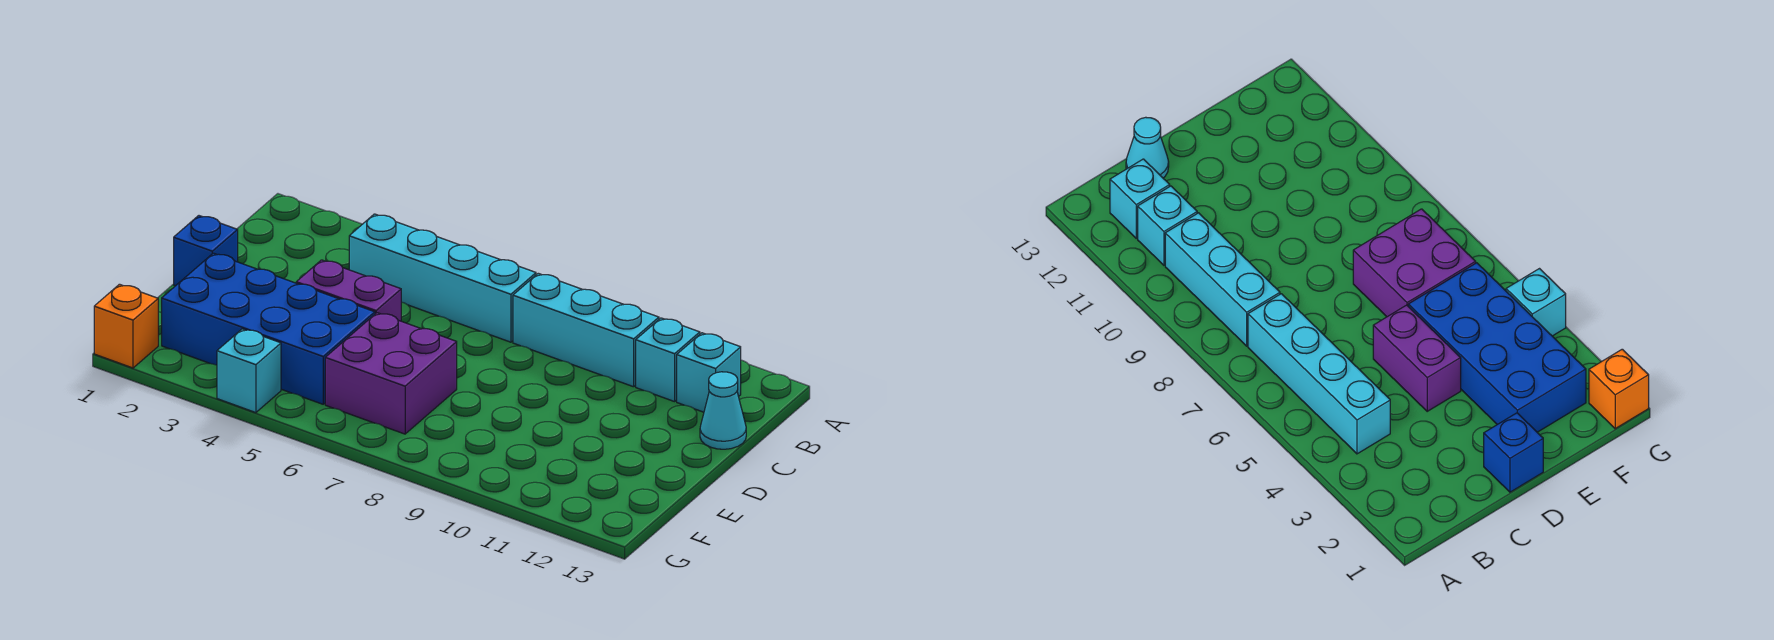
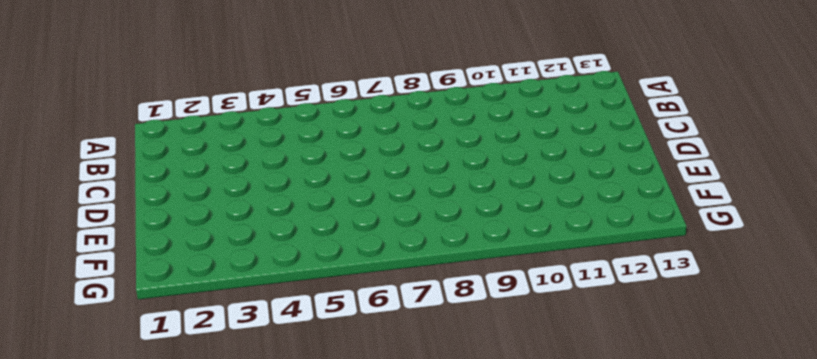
none -> cyan 1x4 brick [349,214,536,342]
none -> cyan 1x3 brick [513,273,659,387]

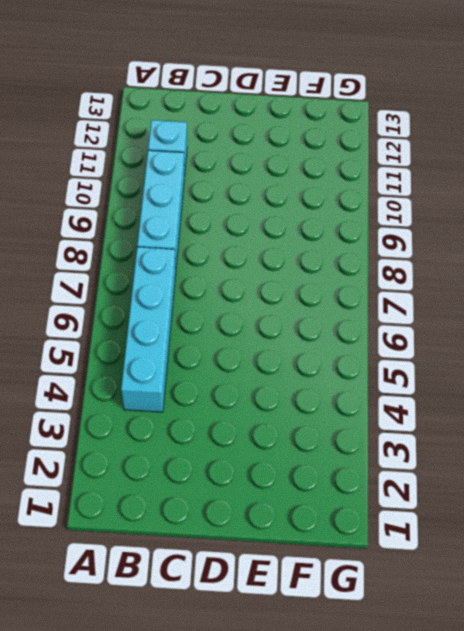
none -> cyan 1x1 brick [677,333,741,412]
none -> cyan 1x1 cone [700,372,746,449]

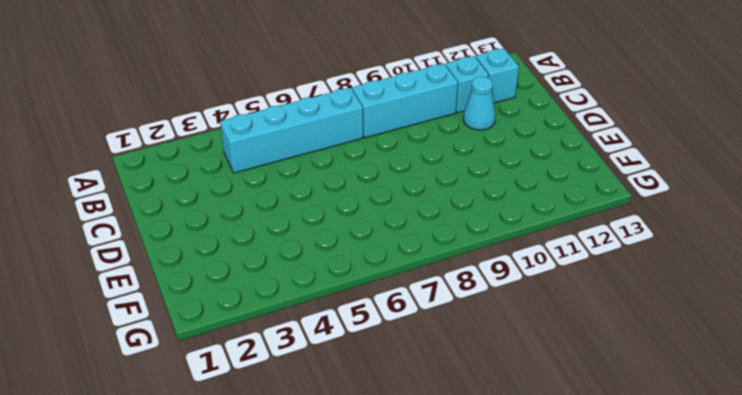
cyan 1x1 cone [463,76,495,130] -> cyan 1x1 cone moved to [700,372,746,449]
none -> blue 1x1 brick [174,216,238,286]
none -> purple 1x2 brick [296,260,401,321]

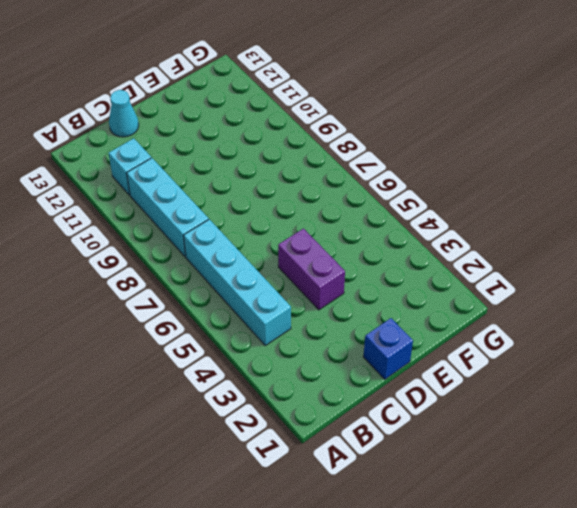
none -> cyan 1x1 brick [677,333,741,412]
none -> blue 2x4 brick [162,253,375,404]

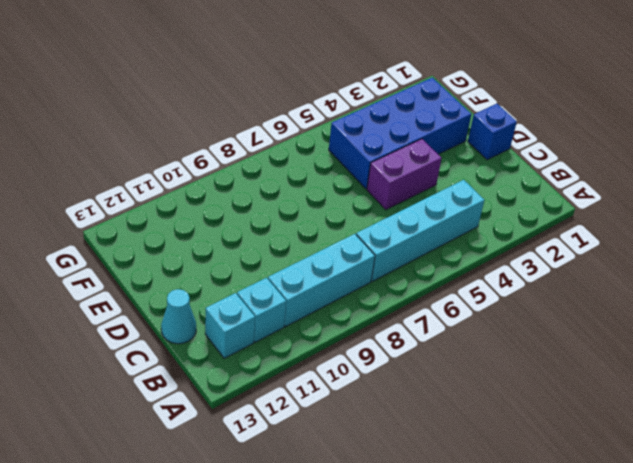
none -> purple 2x2 brick [325,313,457,434]
none -> orange 1x1 brick [94,284,158,368]

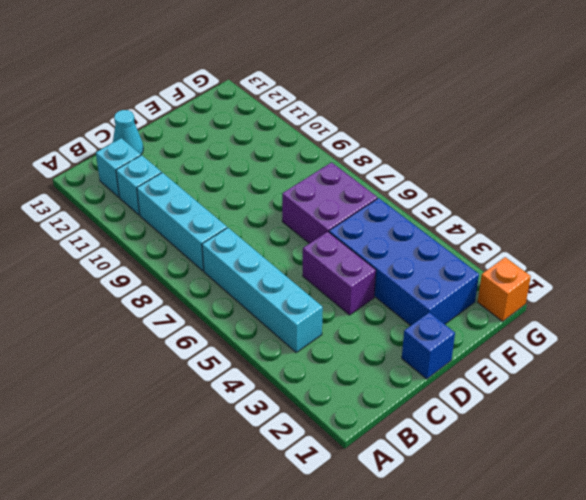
none -> cyan 1x1 brick [217,329,281,413]

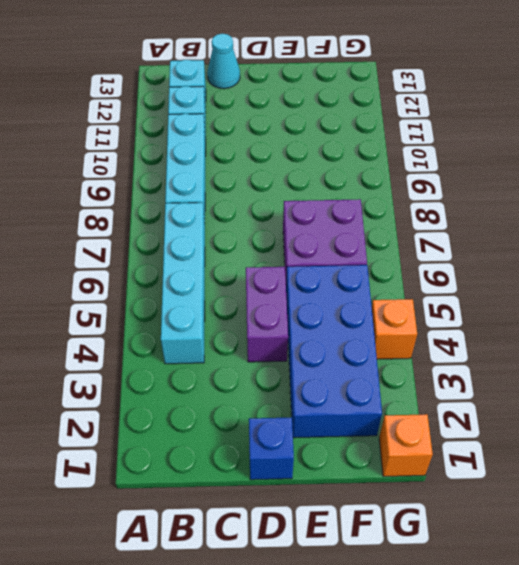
orange 1x1 brick [372,299,417,359] -> cyan 1x1 brick [217,329,281,413]

